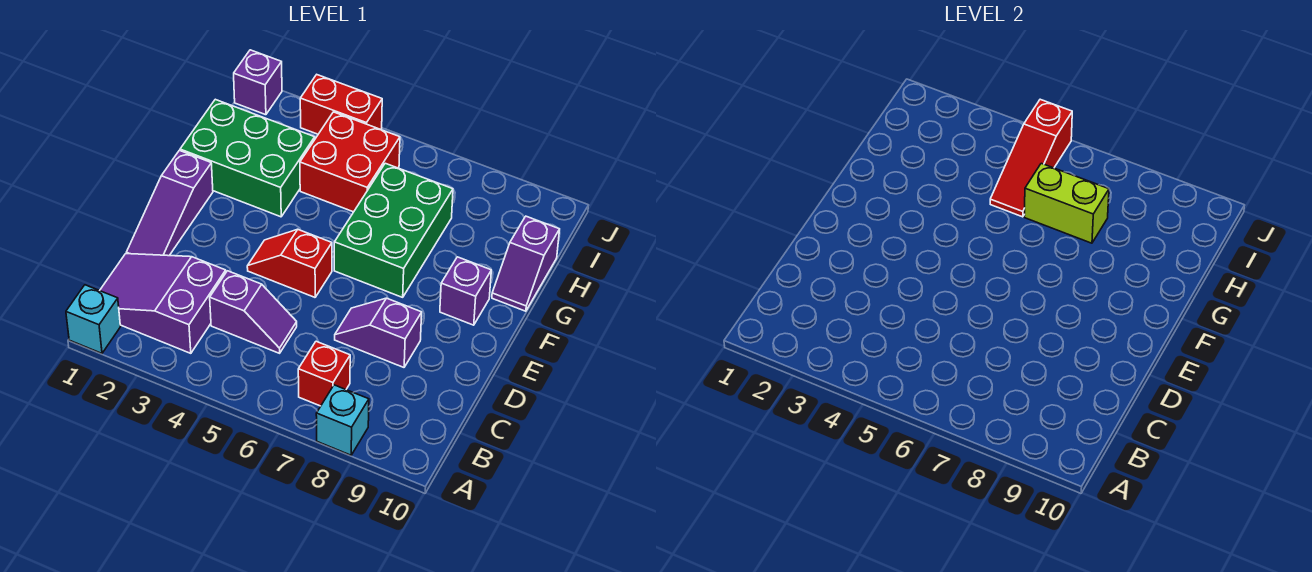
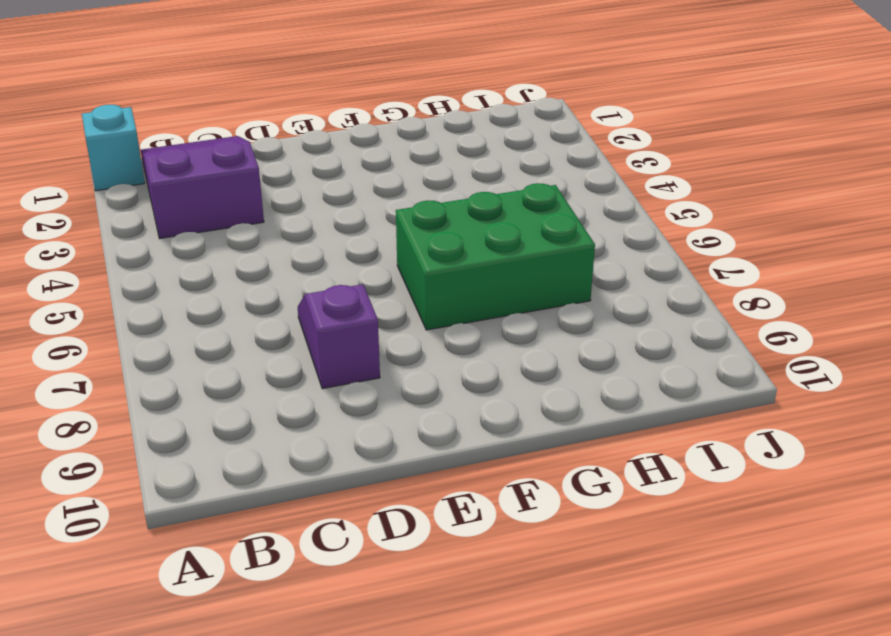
none -> cyan 1x1 brick [316,385,369,455]
none -> red 1x1 brick [298,341,350,406]
none -> purple 1x2 slope [210,271,297,353]

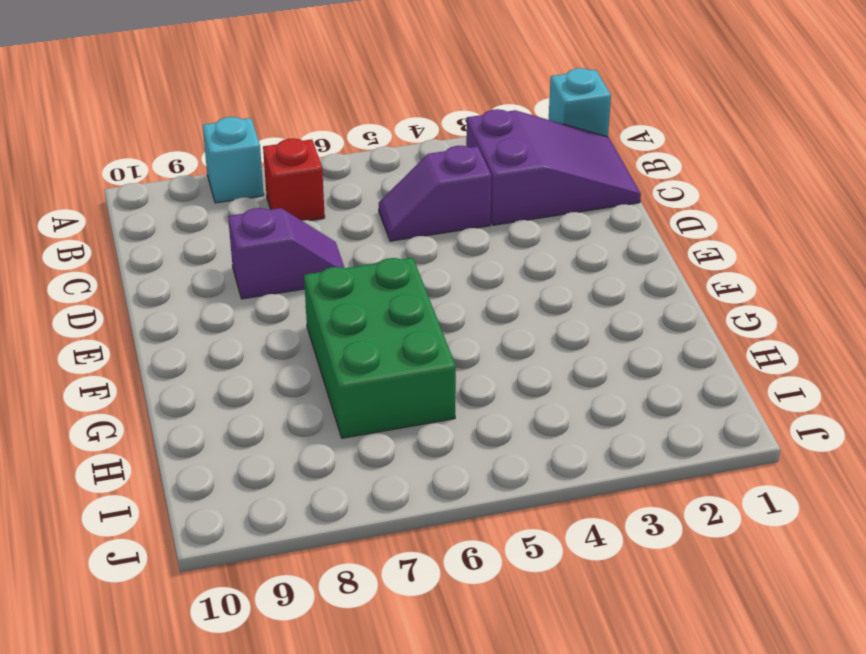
none -> purple 1x3 slope [126,150,213,256]
none -> red 1x2 slope [247,229,332,297]
none -> purple 1x1 brick [440,257,491,325]

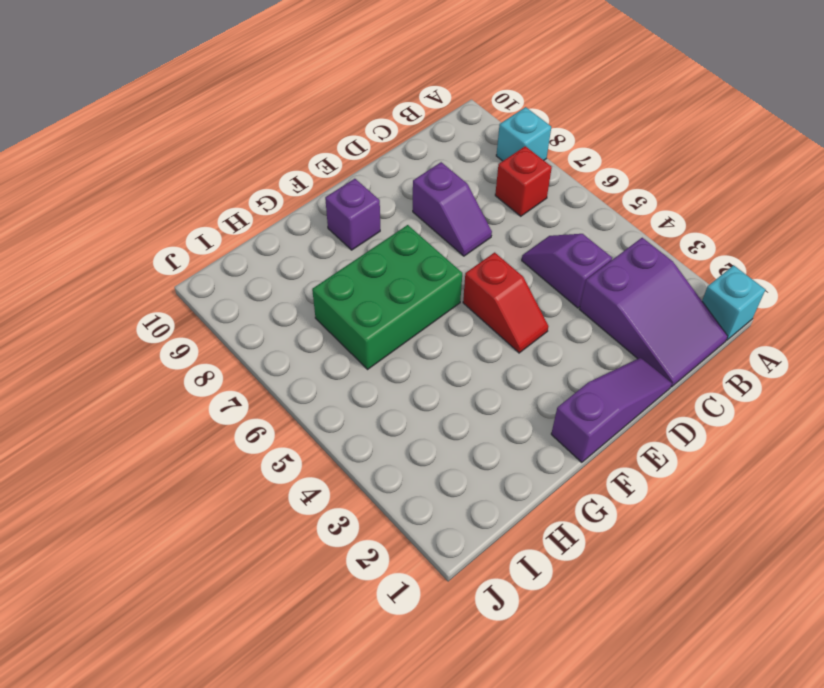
none -> green 2x3 brick [180,99,315,217]
none -> purple 1x2 slope [492,216,560,311]
none -> red 2x2 brick [300,112,400,212]

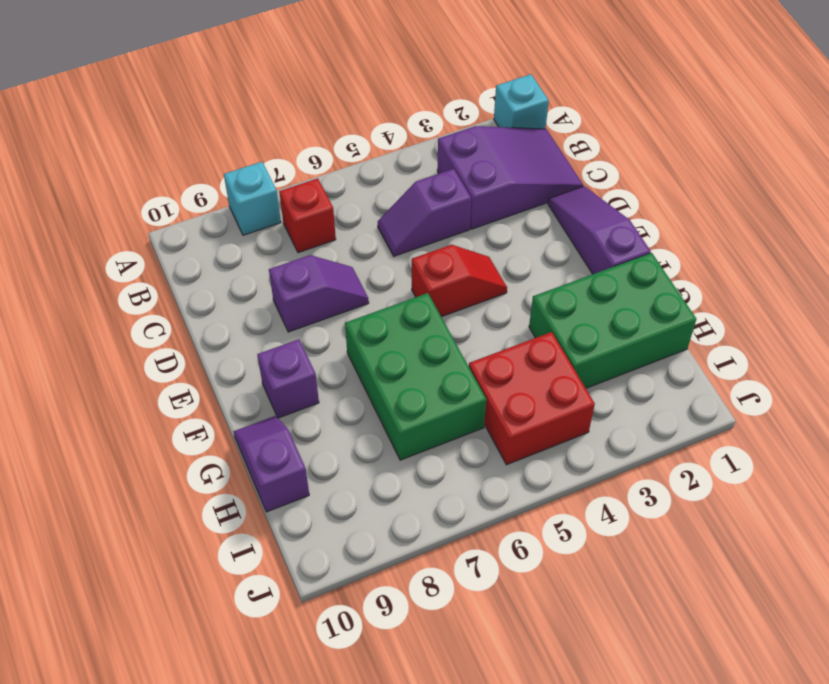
none -> purple 1x1 brick [234,50,282,115]
none -> red 1x2 brick [300,75,382,134]
none -> red 1x3 slope [990,99,1072,217]

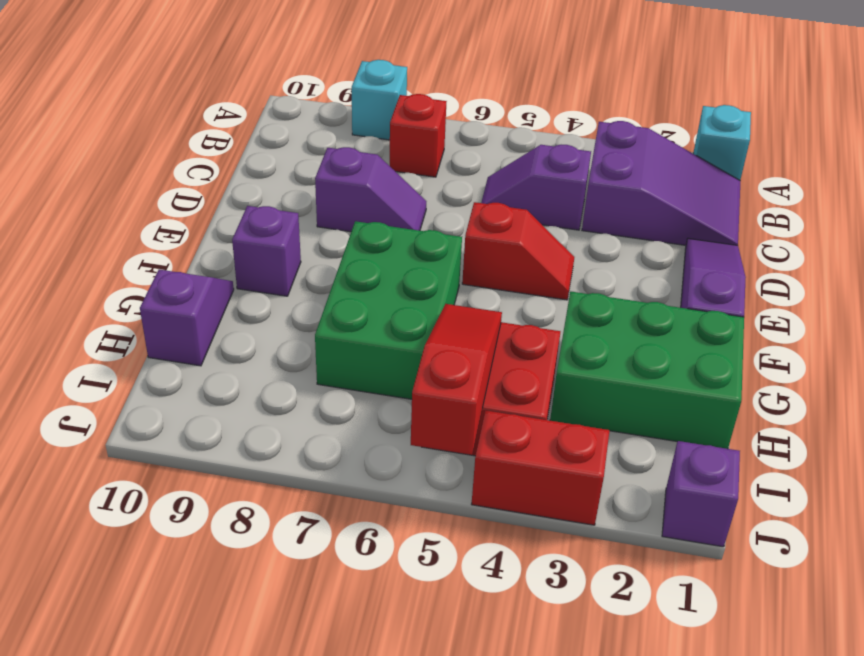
none -> lime 1x2 brick [1024,163,1109,243]

